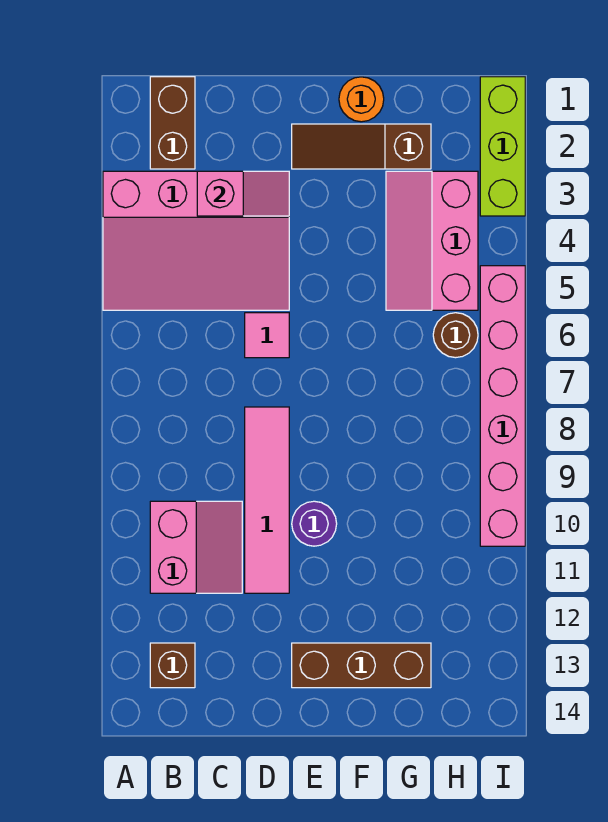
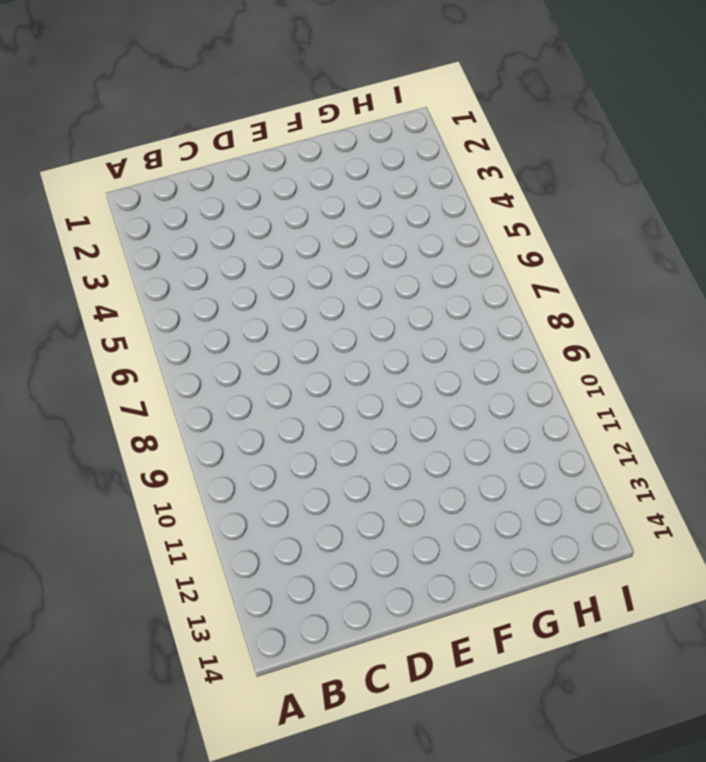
none -> pink 3x4 slope [103,171,289,310]
none -> brown 1x2 brick [150,77,195,169]
none -> pink 2x2 slope [150,501,242,593]

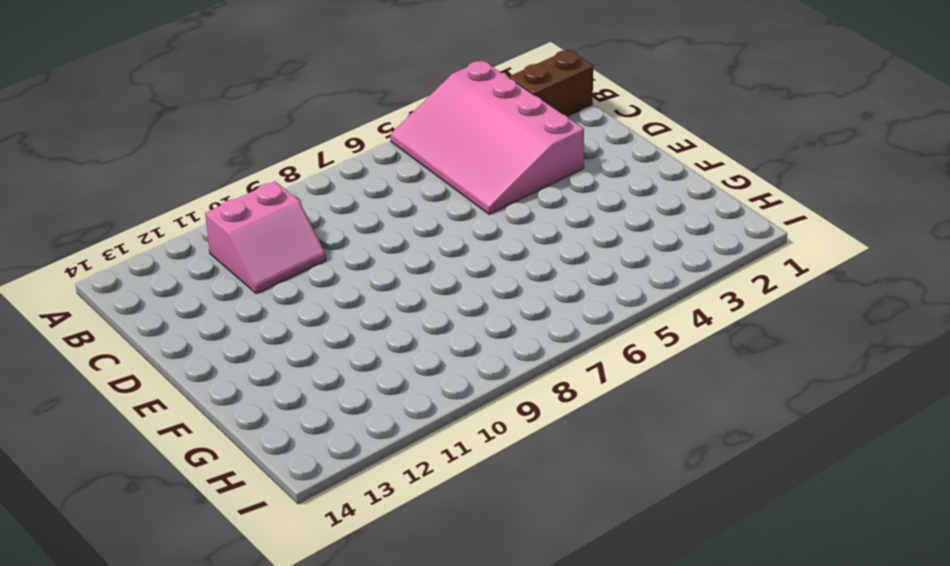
none -> brown 1x1 brick [150,643,195,688]
none -> pink 1x1 tile [245,313,289,358]
none -> pink 1x4 tile [245,407,289,593]

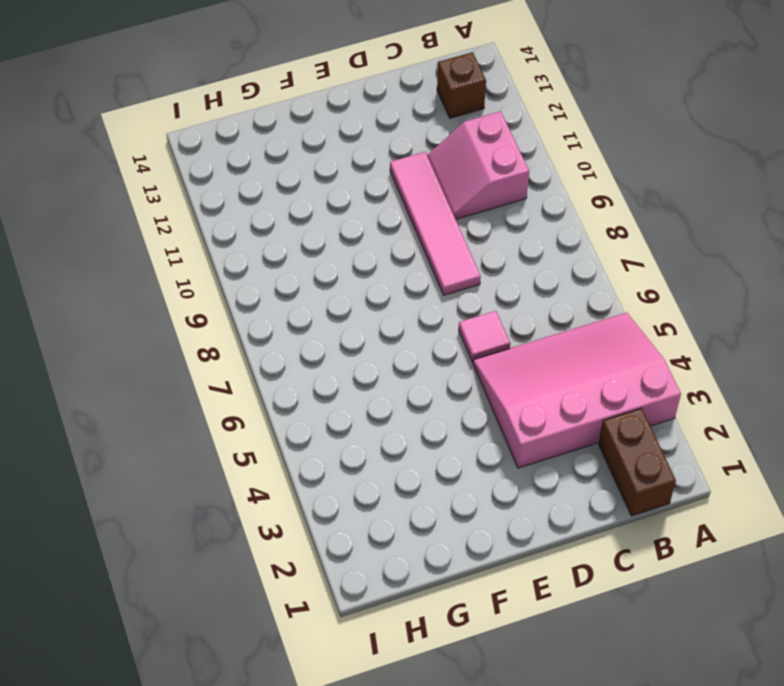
none -> brown 1x3 slope [292,124,431,169]
none -> purple 1x1 round brick [292,501,337,546]
none -> brown 1x3 brick [292,643,431,688]

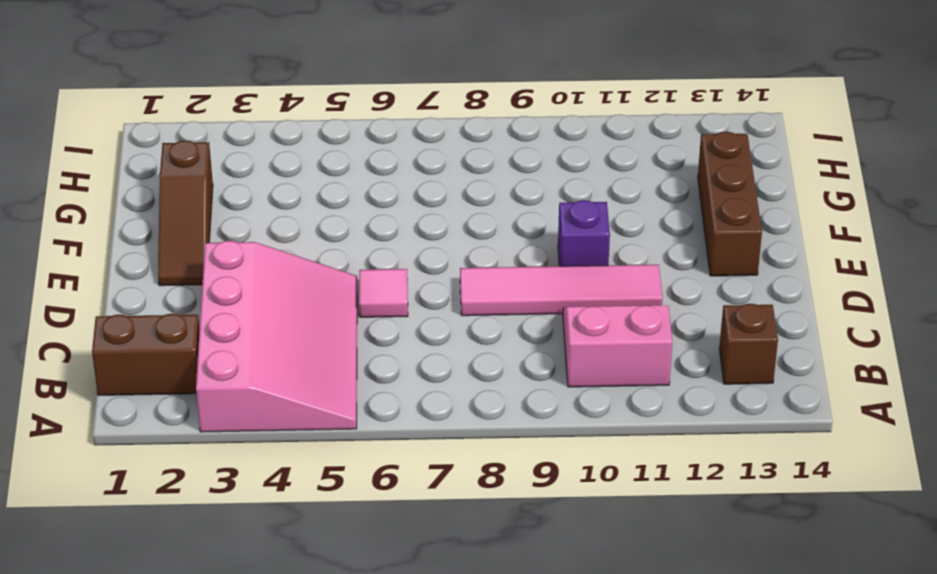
purple 1x1 brick [558,200,610,266] -> purple 1x1 round brick [292,501,337,546]
none -> orange 1x1 round brick [339,77,384,122]
none -> pink 2x3 slope [386,171,478,310]
none -> brown 1x1 round brick [433,313,478,358]

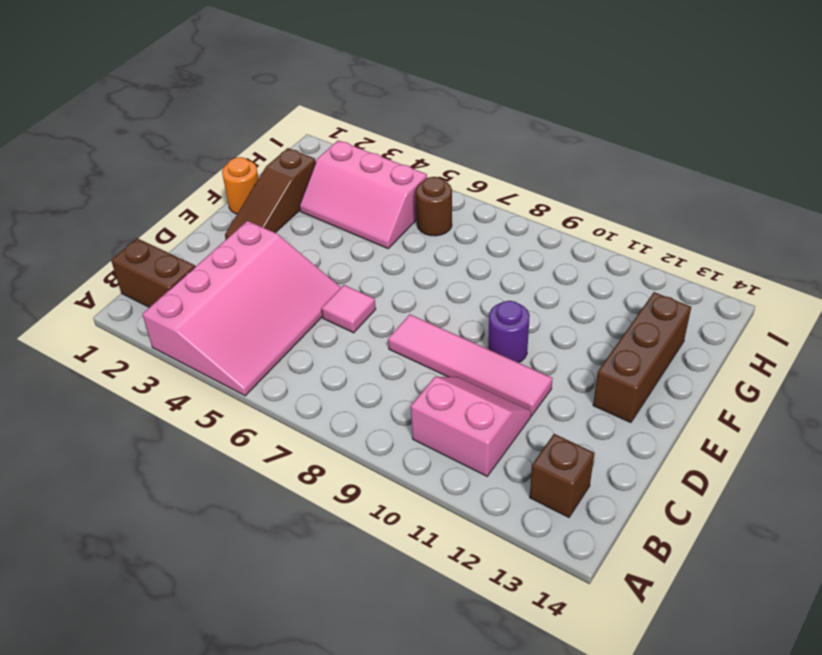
none -> lime 1x3 brick [480,77,525,216]
none -> pink 1x6 brick [480,266,525,546]
none -> pink 1x2 slope [197,171,289,216]

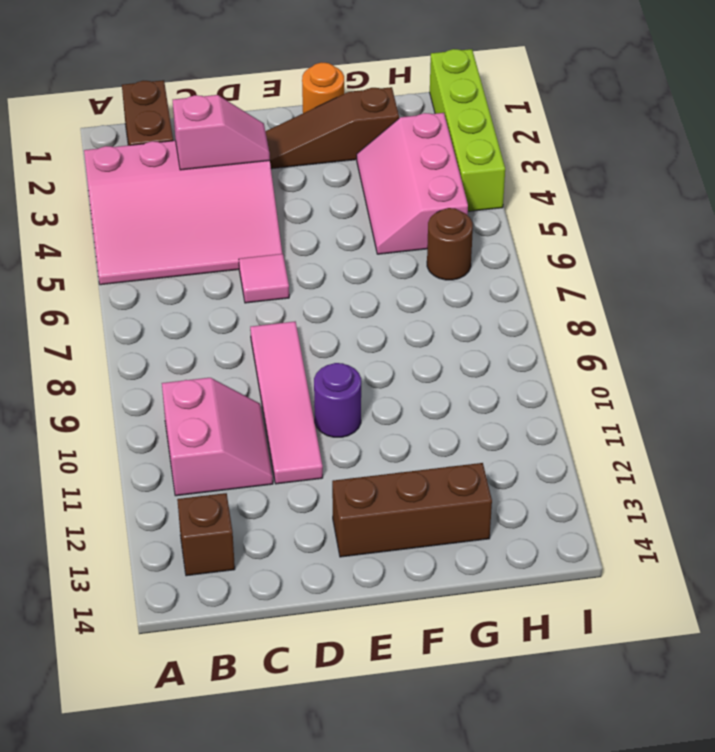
lime 1x4 brick [430,49,505,211] -> lime 1x3 brick [480,77,525,216]
none -> pink 1x6 brick [480,266,525,546]

